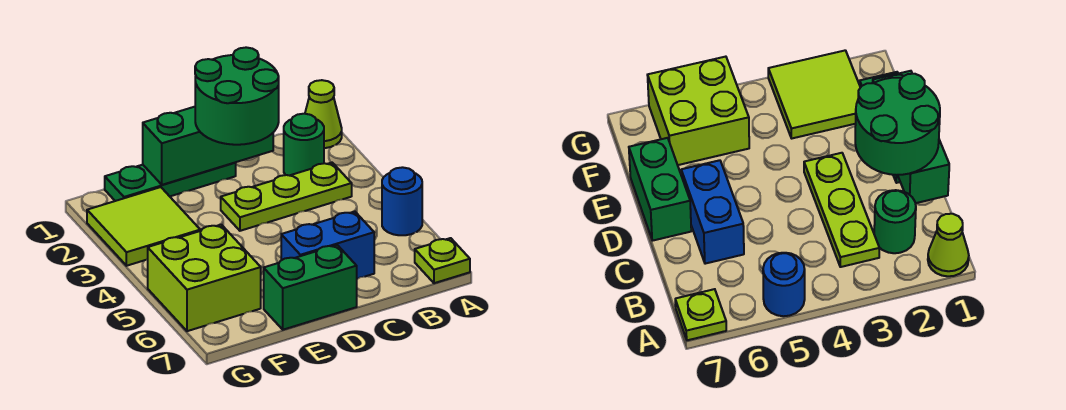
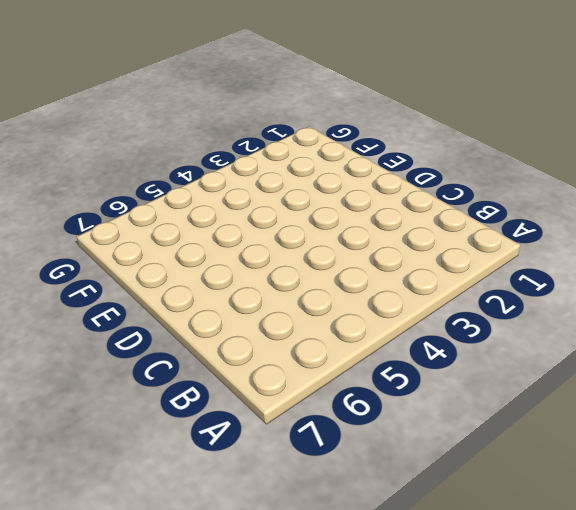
none -> lime 1x1 cone [305,80,342,148]
none -> blue 1x1 round brick [382,167,422,235]
none -> lime 1x1 plate [415,238,470,283]

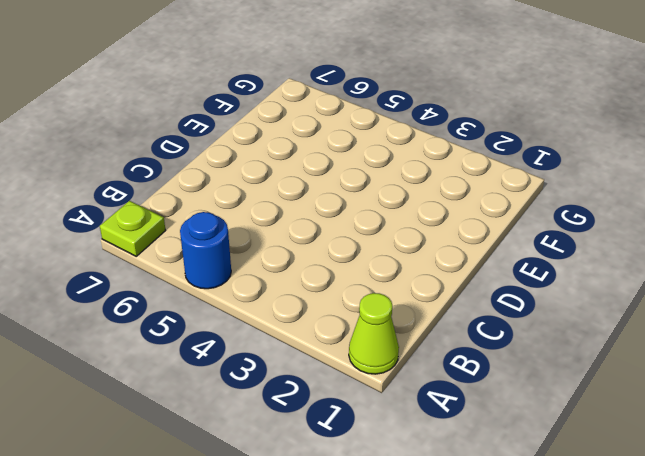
none -> green 1x1 round brick [284,114,324,175]
none -> lime 1x3 plate [221,163,352,231]
none -> blue 1x2 brick [281,212,374,279]

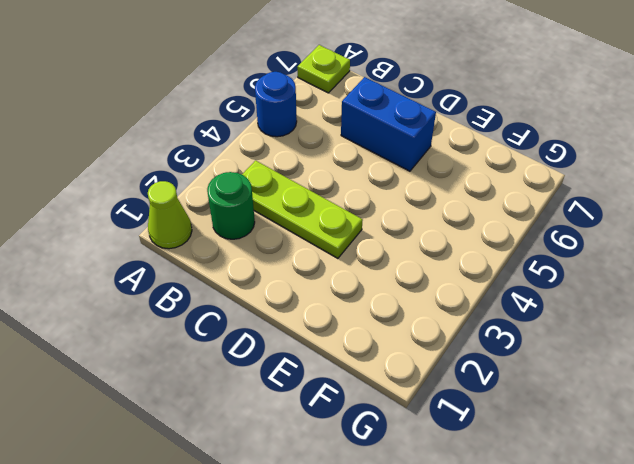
none -> green 1x3 plate [105,163,236,201]
none -> green 1x2 brick [264,245,357,330]
none -> lime 2x2 tile [87,187,200,266]

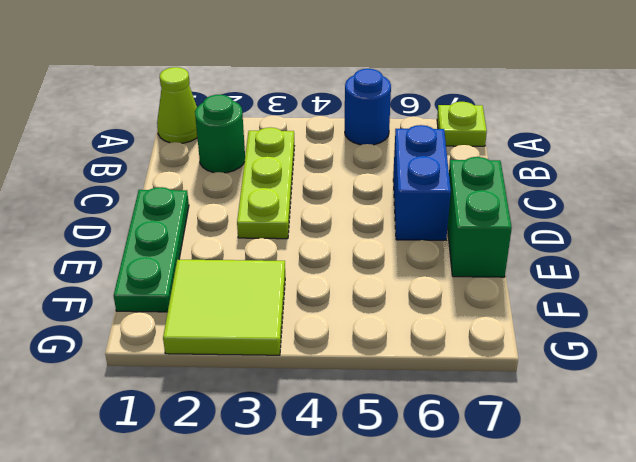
none -> lime 2x2 brick [148,225,261,331]
none -> green 1x3 brick [143,107,273,185]
none -> green 2x2 round brick [195,47,279,145]

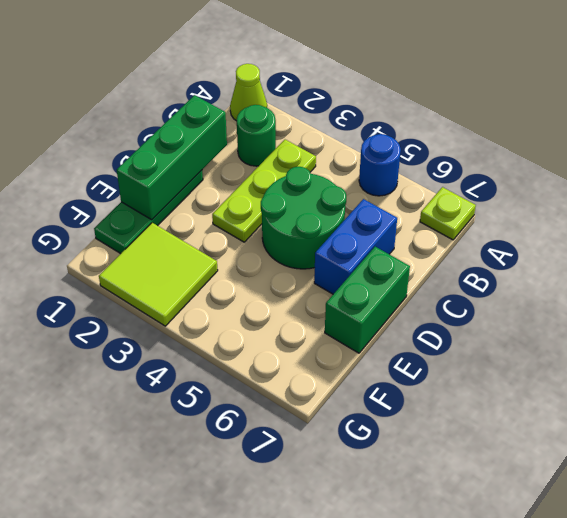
green 2x2 round brick [261,167,346,269] -> green 2x2 round brick moved to [195,47,279,145]
none -> lime 2x2 brick [148,225,261,331]

